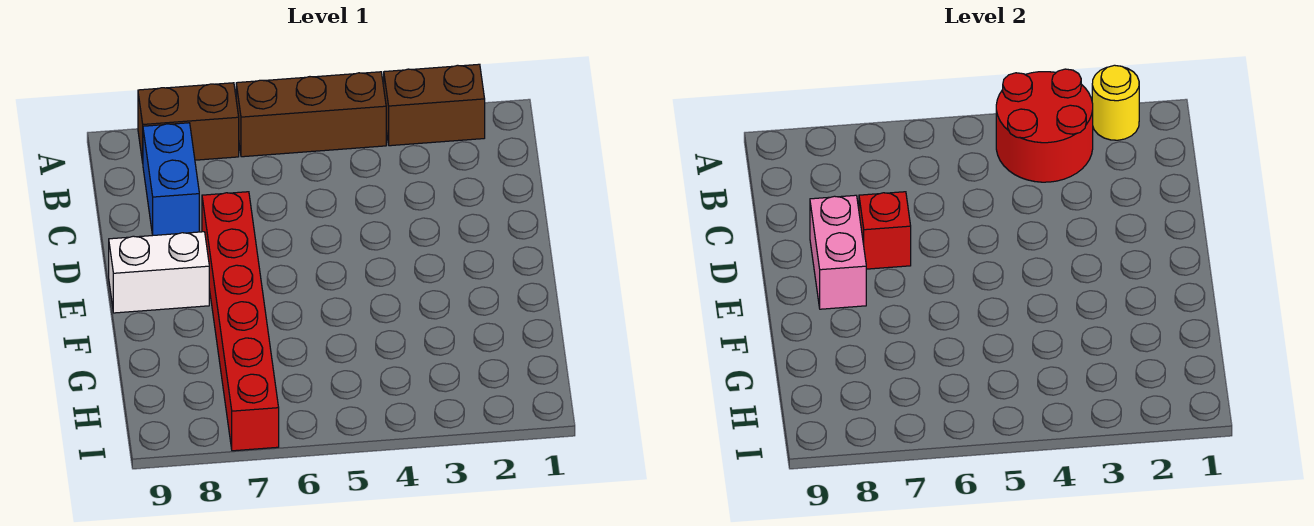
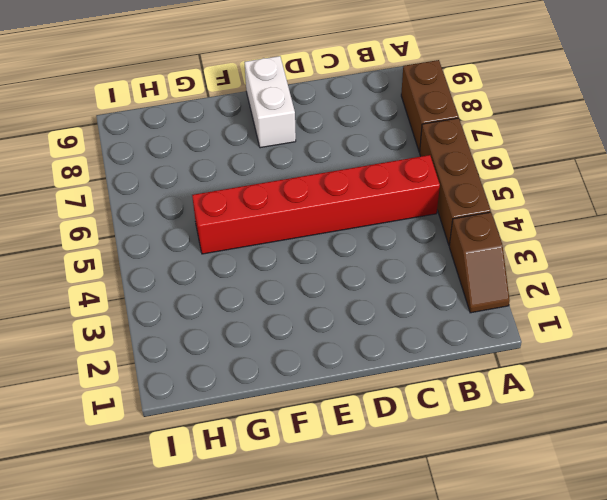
brown 1x2 slope [449,212,510,313] -> brown 1x2 brick [384,64,485,146]
red 1x6 brick [192,155,440,254] -> red 1x6 brick moved to [202,192,279,451]
none -> blue 1x2 brick [143,123,199,235]
none -> yellow 1x1 round brick [1092,65,1139,140]

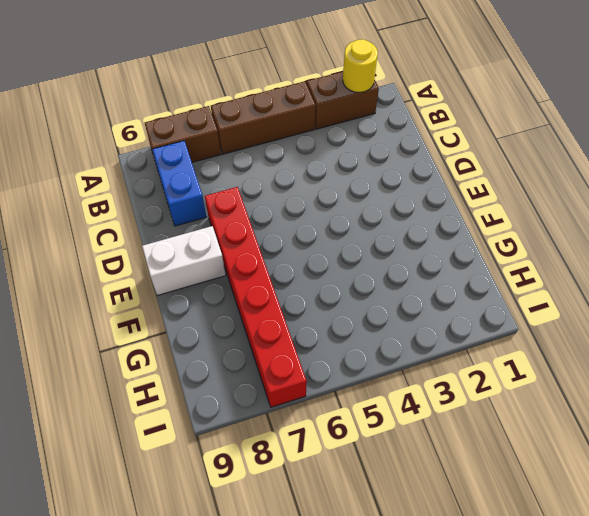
none -> red 2x2 round brick [996,69,1093,182]
none -> red 1x1 brick [859,192,911,269]

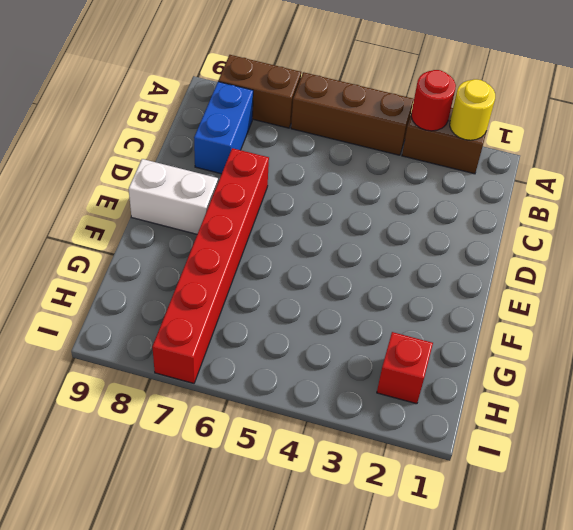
red 1x1 round brick [411,70,456,131] -> red 2x2 round brick [996,69,1093,182]
red 1x1 brick [377,332,433,404] -> red 1x1 brick moved to [859,192,911,269]
none -> pink 1x2 brick [810,195,866,309]

